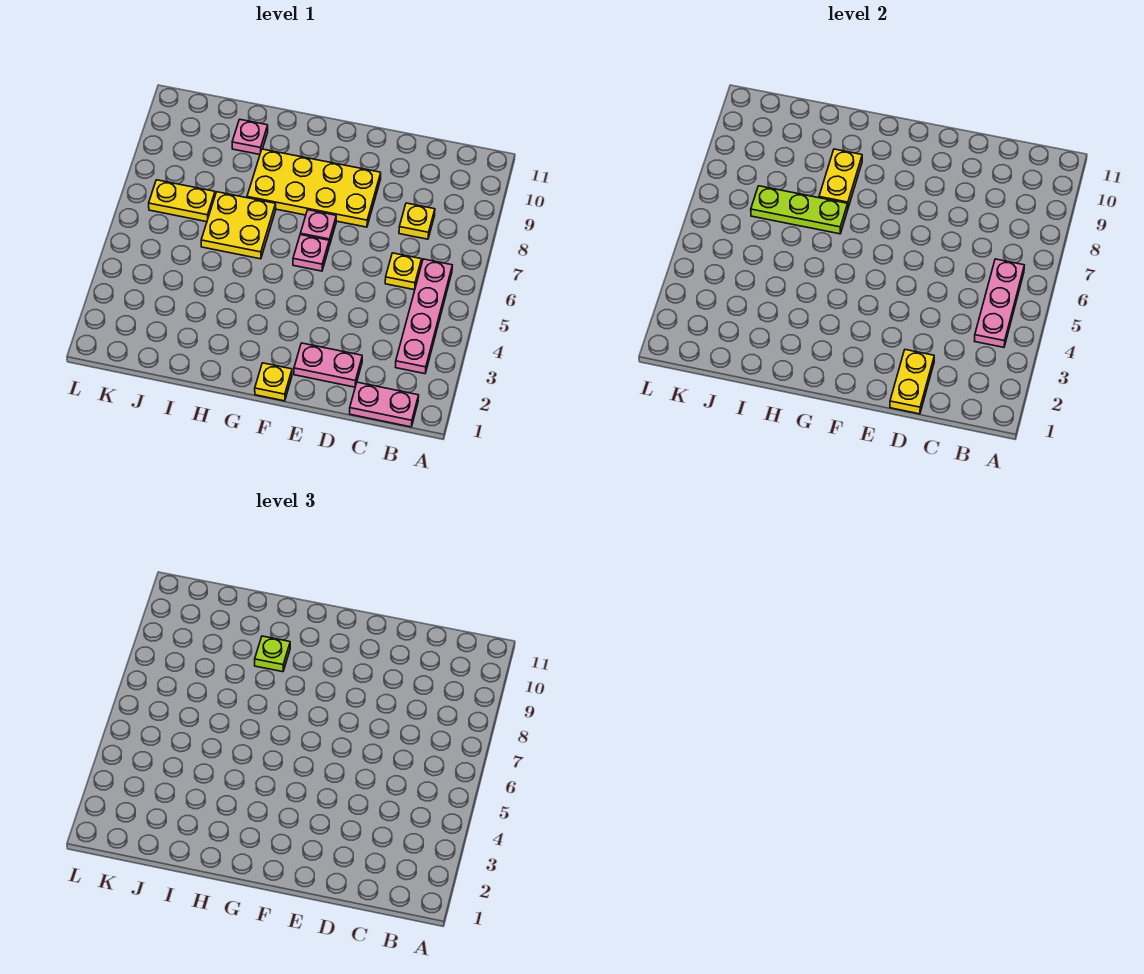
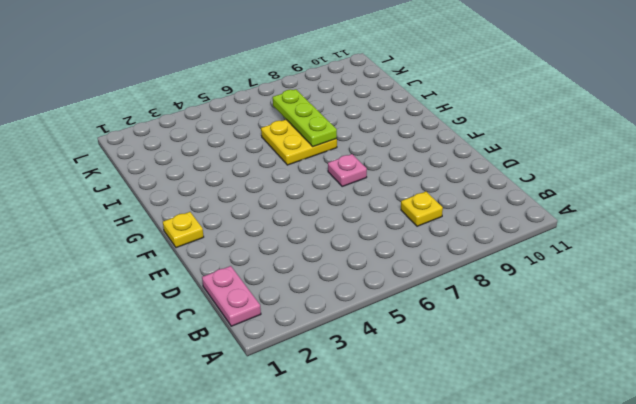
none -> pink 1x4 plate [396,259,452,374]
none -> yellow 1x1 plate [385,253,422,290]
none -> pink 1x2 plate [294,343,362,387]

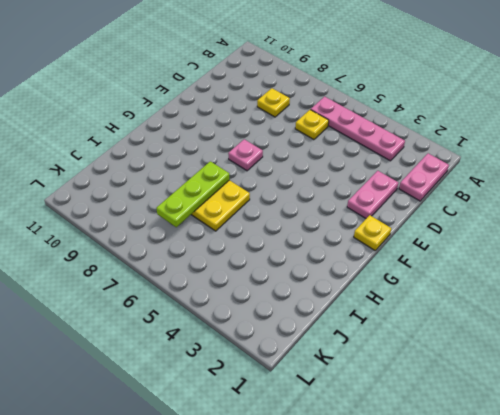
none -> yellow 2x4 plate [247,149,381,227]
none -> pink 1x1 plate [293,235,329,271]
none -> pink 1x1 plate [232,120,268,154]

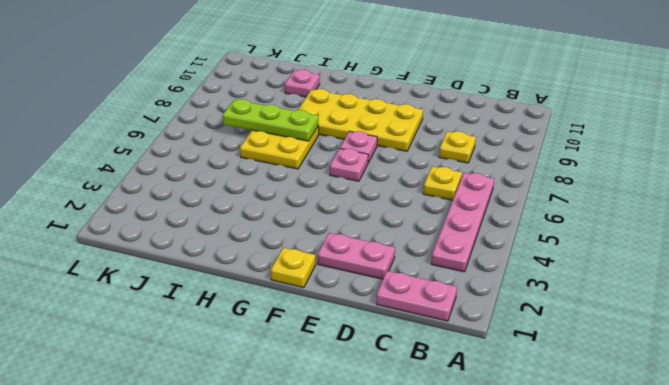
none -> yellow 1x2 plate [149,180,215,222]
none -> pink 1x3 plate [975,259,1024,347]
none -> yellow 1x2 plate [890,350,934,414]

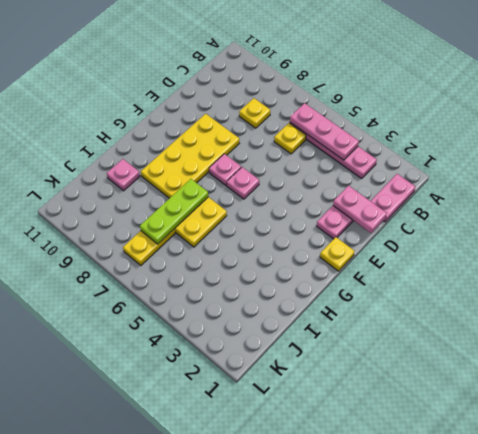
pink 1x2 plate [333,185,387,233] -> yellow 1x2 plate [890,350,934,414]
none -> yellow 1x2 plate [819,149,862,207]
none -> lime 1x1 plate [255,636,290,672]

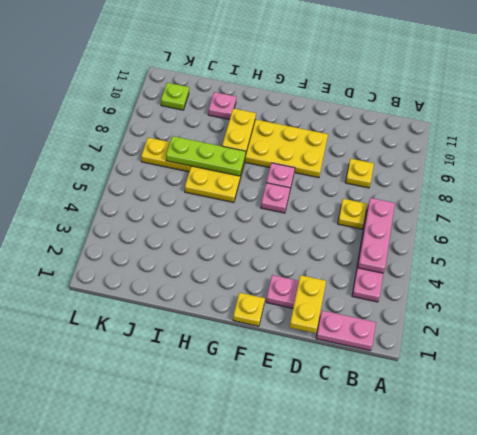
lime 1x1 plate [161,83,189,110] -> lime 1x1 plate moved to [255,636,290,672]

